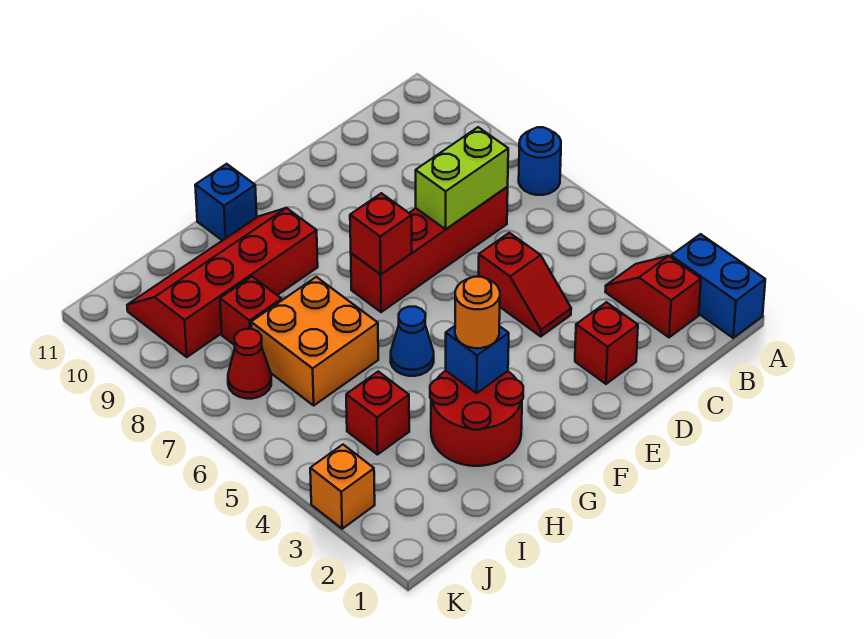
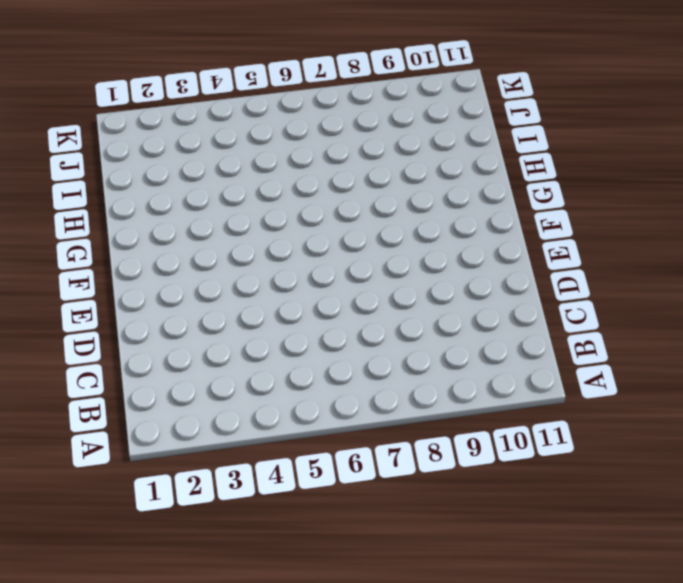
none -> blue 1x2 brick [671,234,765,338]
none -> blue 1x1 round brick [519,127,561,195]
none -> red 1x2 slope [605,256,701,337]

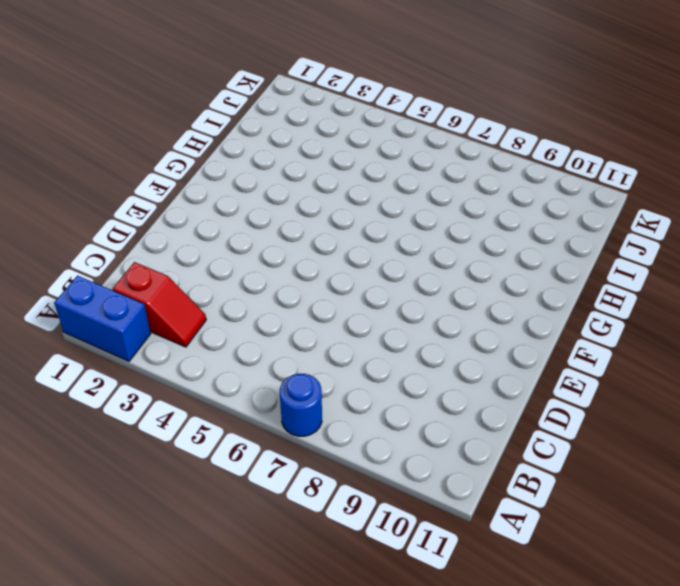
none -> red 1x4 brick [351,187,508,312]
none -> red 1x1 brick [575,302,638,384]
none -> red 1x2 slope [479,233,571,337]

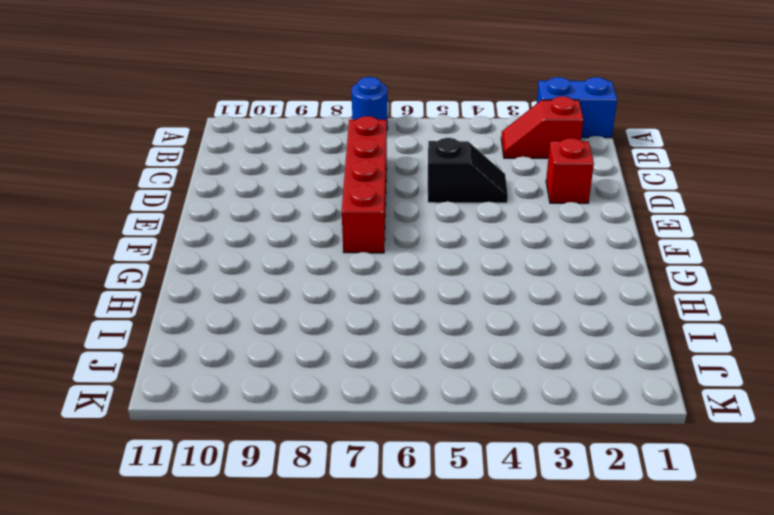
black 1x2 slope [428,138,508,203] -> red 1x2 slope [479,233,571,337]
none -> red 2x2 round brick [430,371,523,466]
none -> blue 1x1 cone [391,307,434,376]
none -> red 2x4 slope [127,208,318,357]

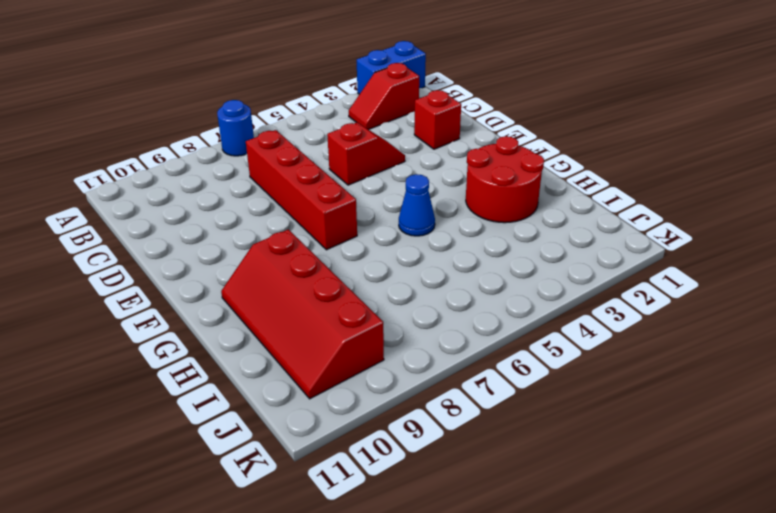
none -> blue 1x1 brick [195,164,257,240]
none -> orange 2x2 brick [251,277,378,405]
none -> red 1x1 brick [346,372,409,455]

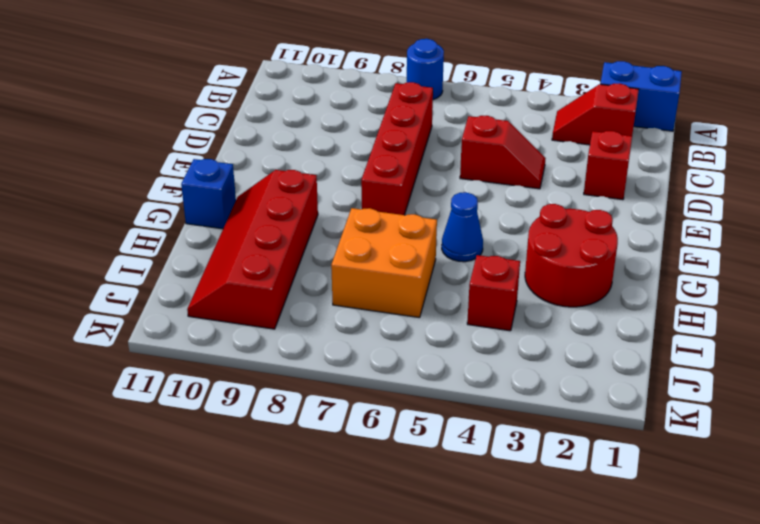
none -> red 1x1 brick [220,277,282,345]
none -> red 1x1 cone [228,329,271,399]
none -> orange 1x1 brick [310,445,375,529]

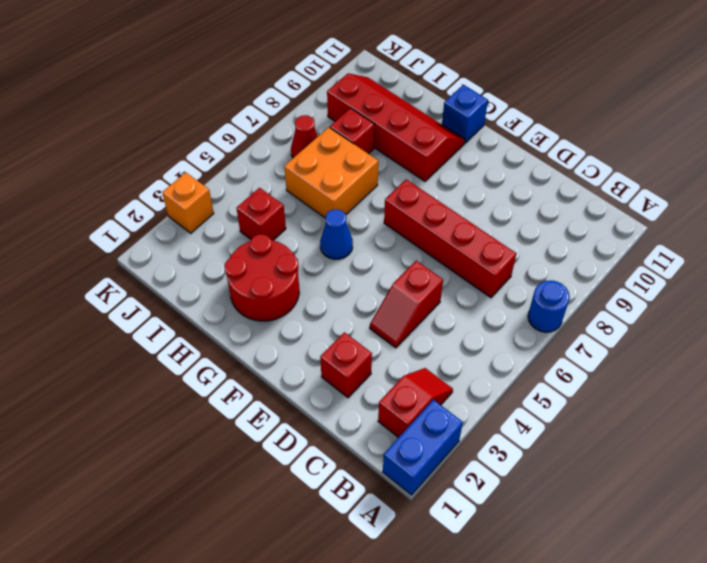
none -> lime 1x2 brick [416,127,508,229]
none -> red 1x1 brick [350,193,412,275]
none -> blue 1x1 brick [446,326,509,393]

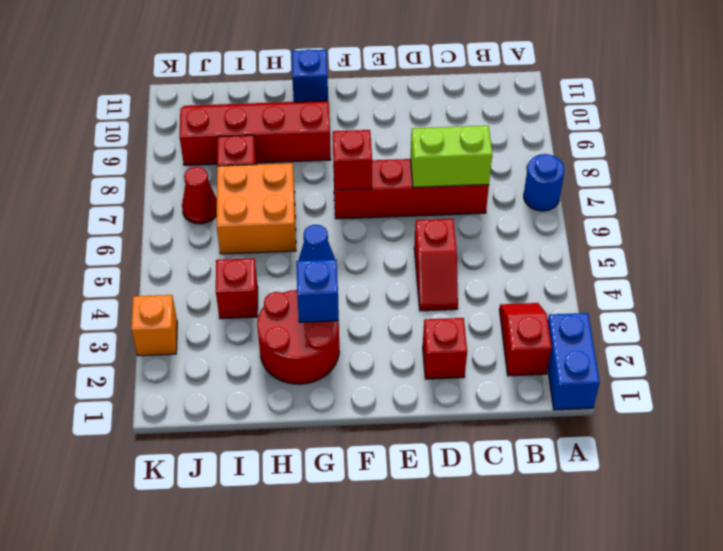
none -> orange 1x1 round brick [455,277,500,348]

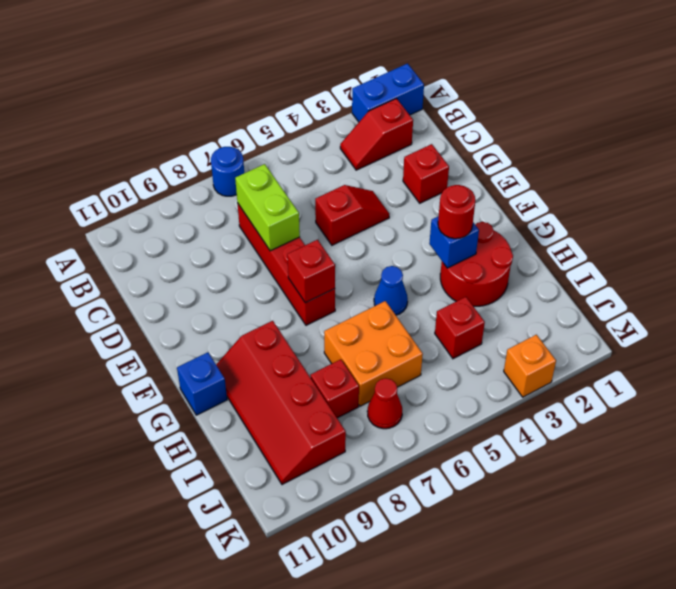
red 1x1 round brick [438,185,475,239] -> orange 1x1 round brick [455,277,500,348]

